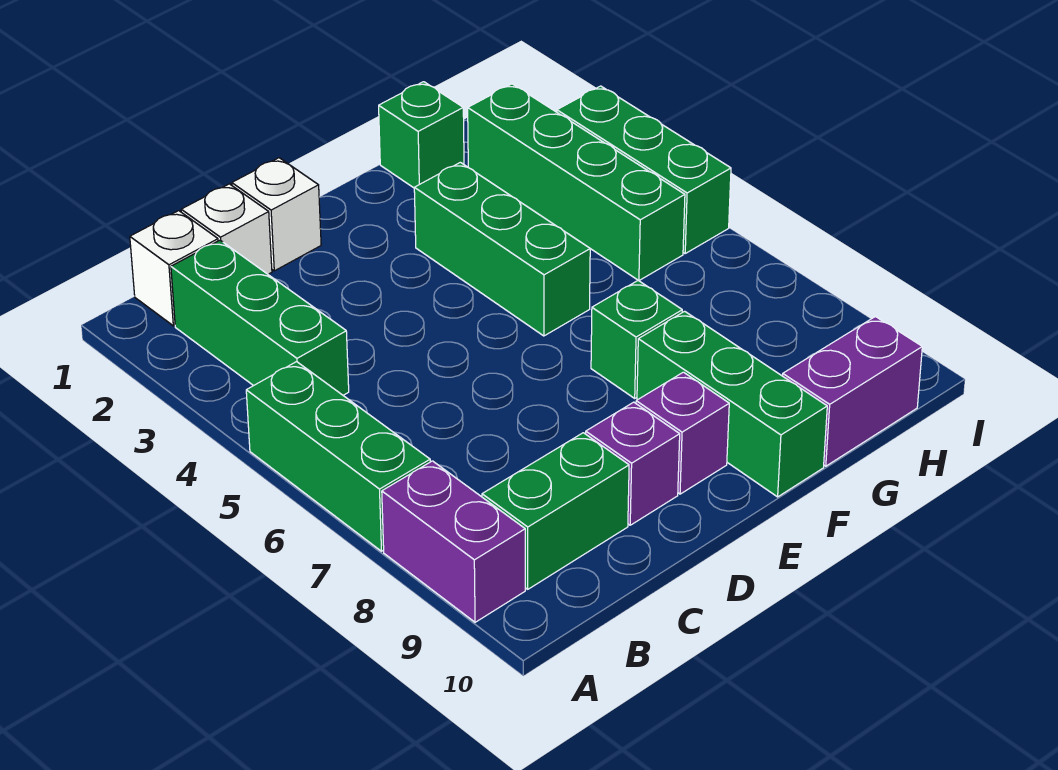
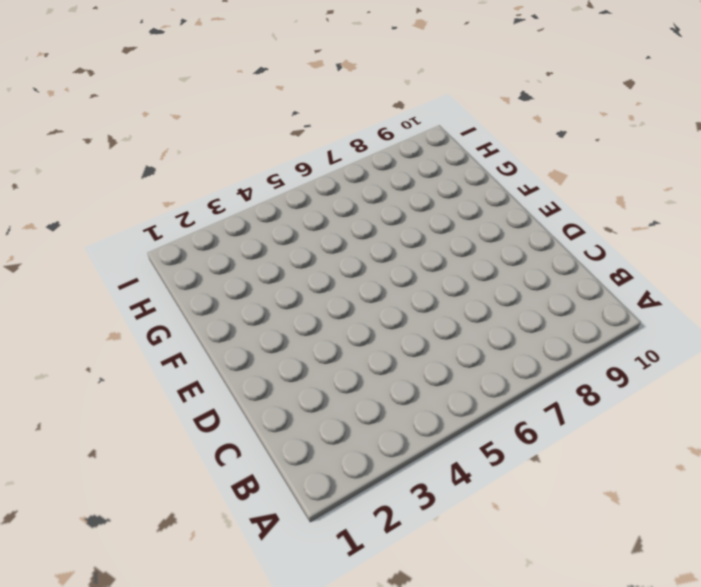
none -> green 1x3 brick [246,362,430,551]
none -> purple 1x2 brick [382,461,525,622]
none -> white 1x1 brick [130,211,218,326]

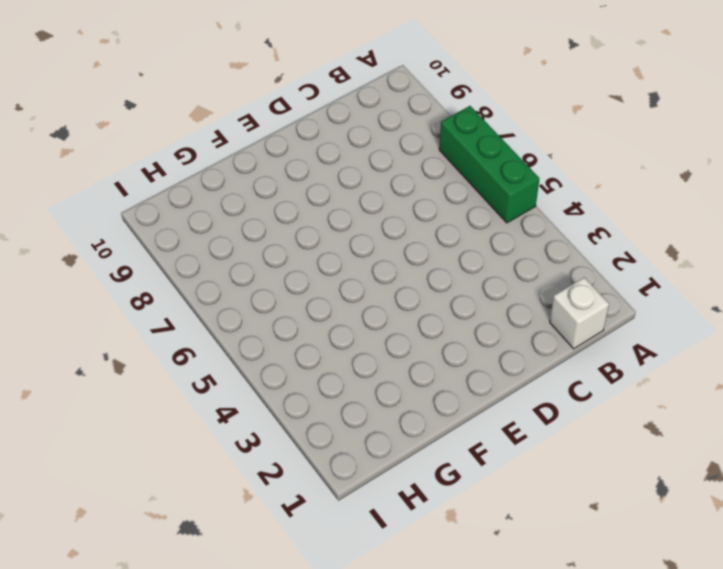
none -> purple 1x2 brick [382,461,525,622]
none -> green 1x3 brick [171,240,349,395]
none -> green 1x2 brick [482,433,629,589]

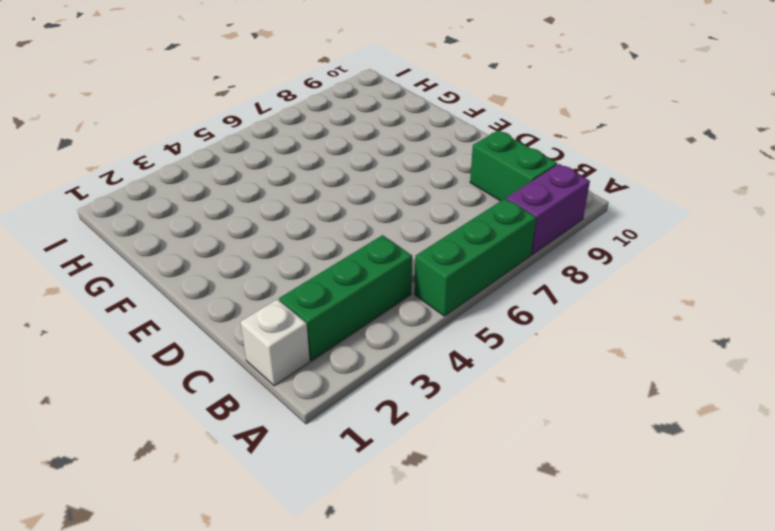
none -> white 1x1 brick [181,184,272,274]
none -> white 1x1 brick [232,158,321,271]
none -> purple 1x1 brick [586,402,680,525]

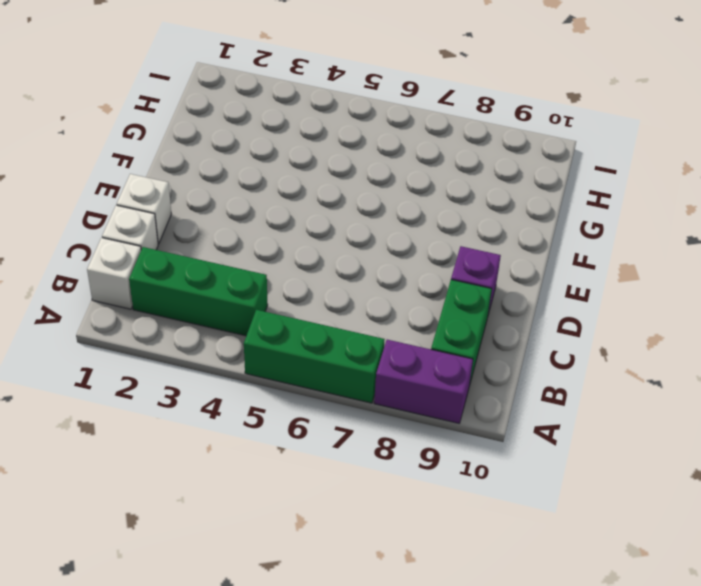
none -> purple 1x1 brick [636,372,729,494]
none -> green 1x3 brick [414,162,590,336]
none -> green 1x1 brick [591,281,682,398]

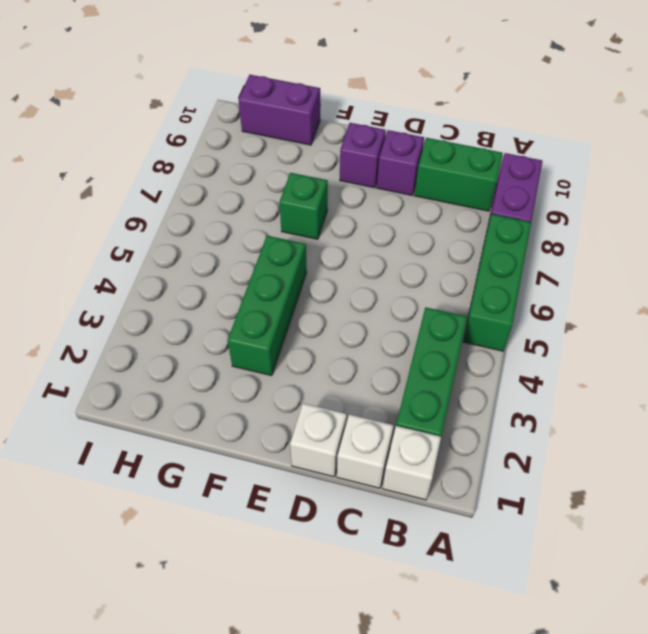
none -> green 1x3 brick [637,311,827,497]
none -> green 1x1 brick [379,82,464,188]
none -> green 1x4 brick [468,84,685,281]

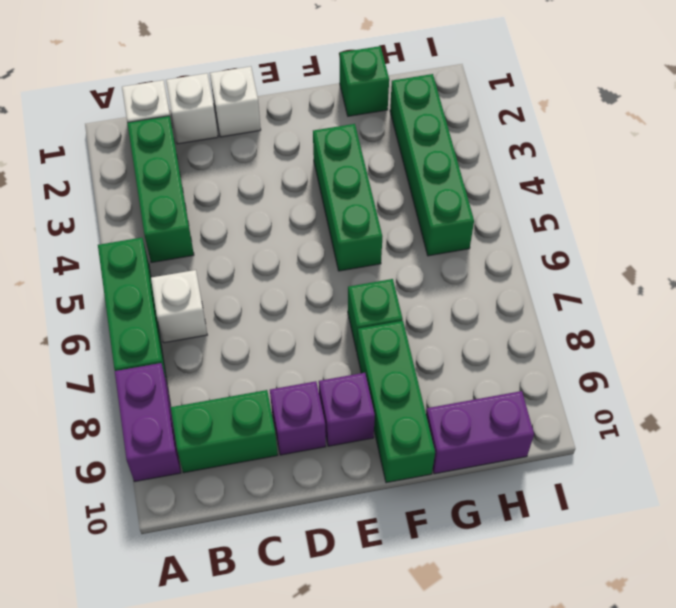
white 1x1 brick [151,270,207,343] -> none
none -> green 1x3 brick [557,86,731,253]

